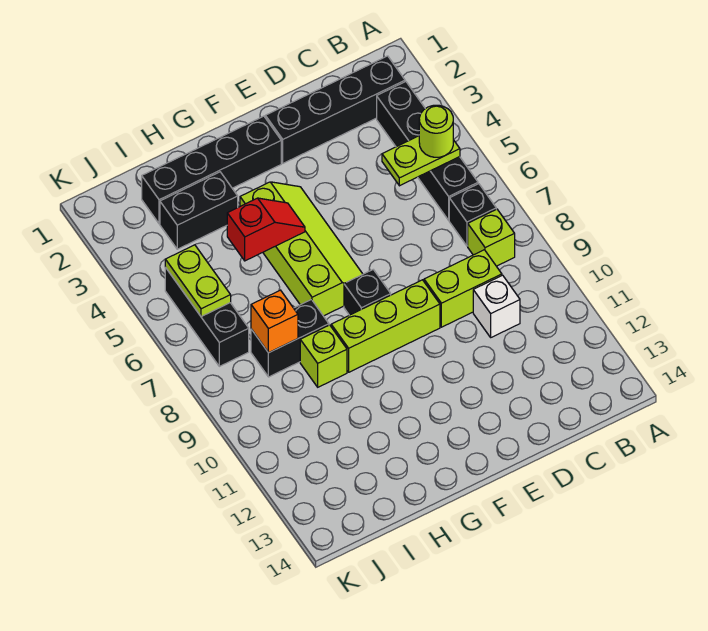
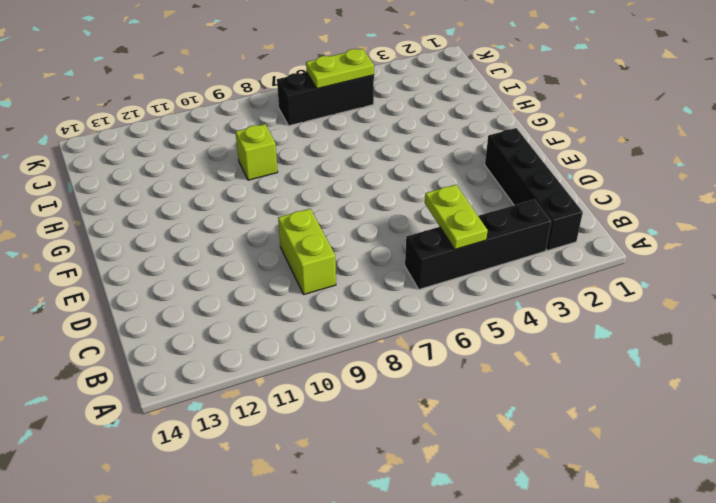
none -> black 1x1 brick [449,184,496,246]
none -> lime 1x1 brick [468,209,515,266]
none -> white 1x1 brick [473,275,520,337]

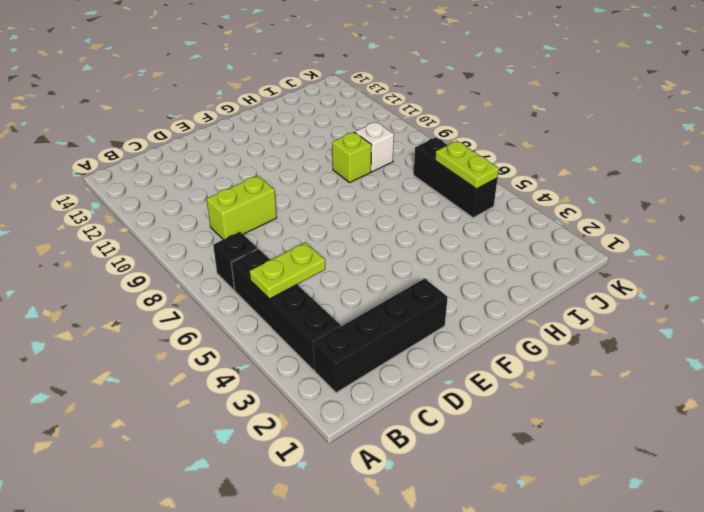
white 1x1 brick [355,122,394,172] -> white 1x1 brick moved to [473,275,520,337]
none -> lime 1x1 brick [468,209,515,266]
none -> lime 1x3 brick [331,280,440,372]
none -> black 1x4 brick [142,116,281,224]

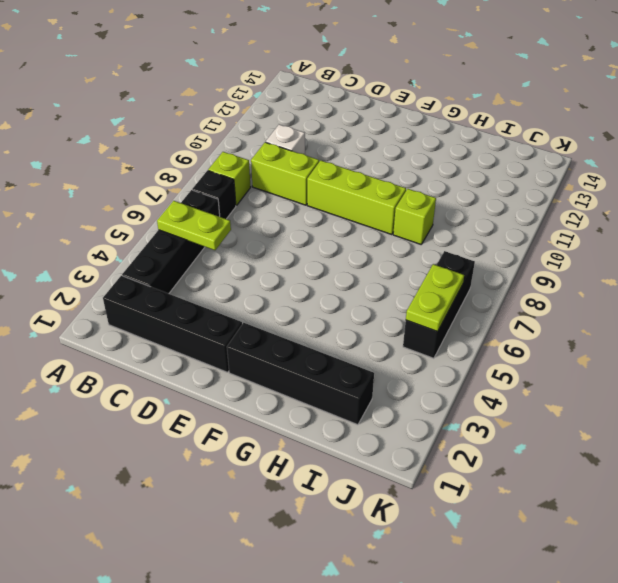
none -> lime 2x4 slope [240,182,363,316]
none -> black 1x1 brick [344,270,391,315]
none -> black 1x2 brick [160,172,238,249]

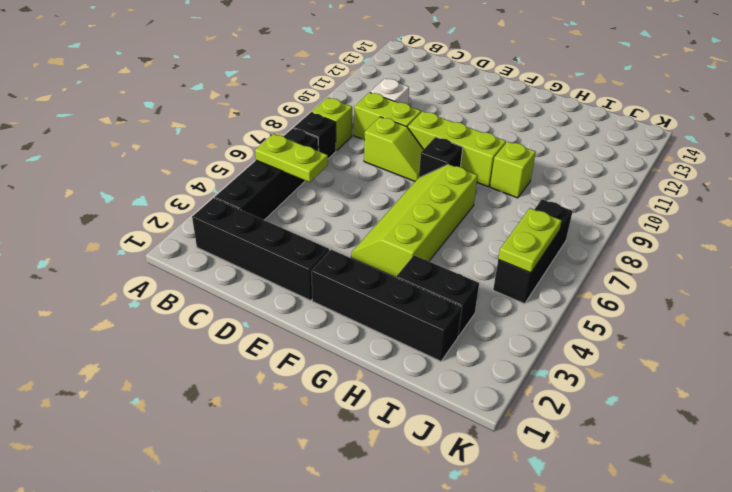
lime 1x2 slope [364,117,424,181] -> none
none -> black 1x2 brick [251,300,329,377]
none -> red 1x2 slope [227,198,305,261]
none -> orange 1x1 brick [251,290,298,353]

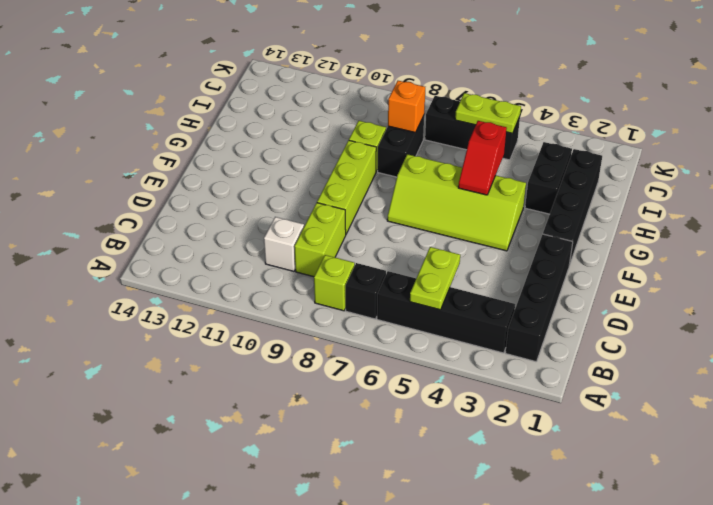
none -> black 1x1 brick [344,270,391,315]
none -> lime 1x1 round brick [419,105,453,157]

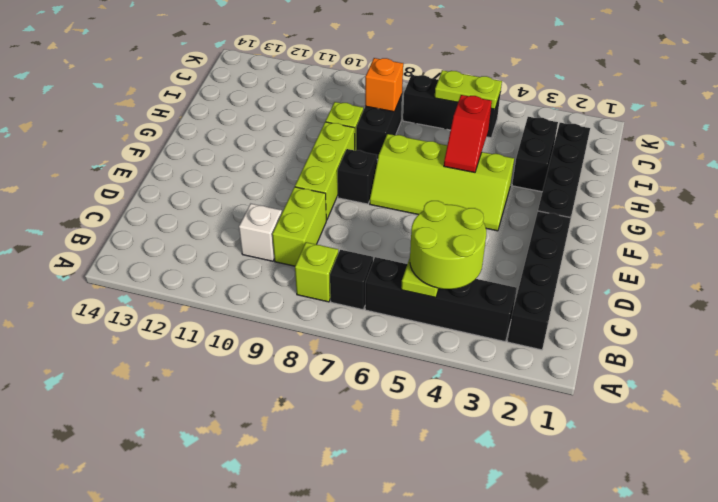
lime 2x2 round brick [410,201,486,289] -> lime 1x1 round brick [419,105,453,157]

